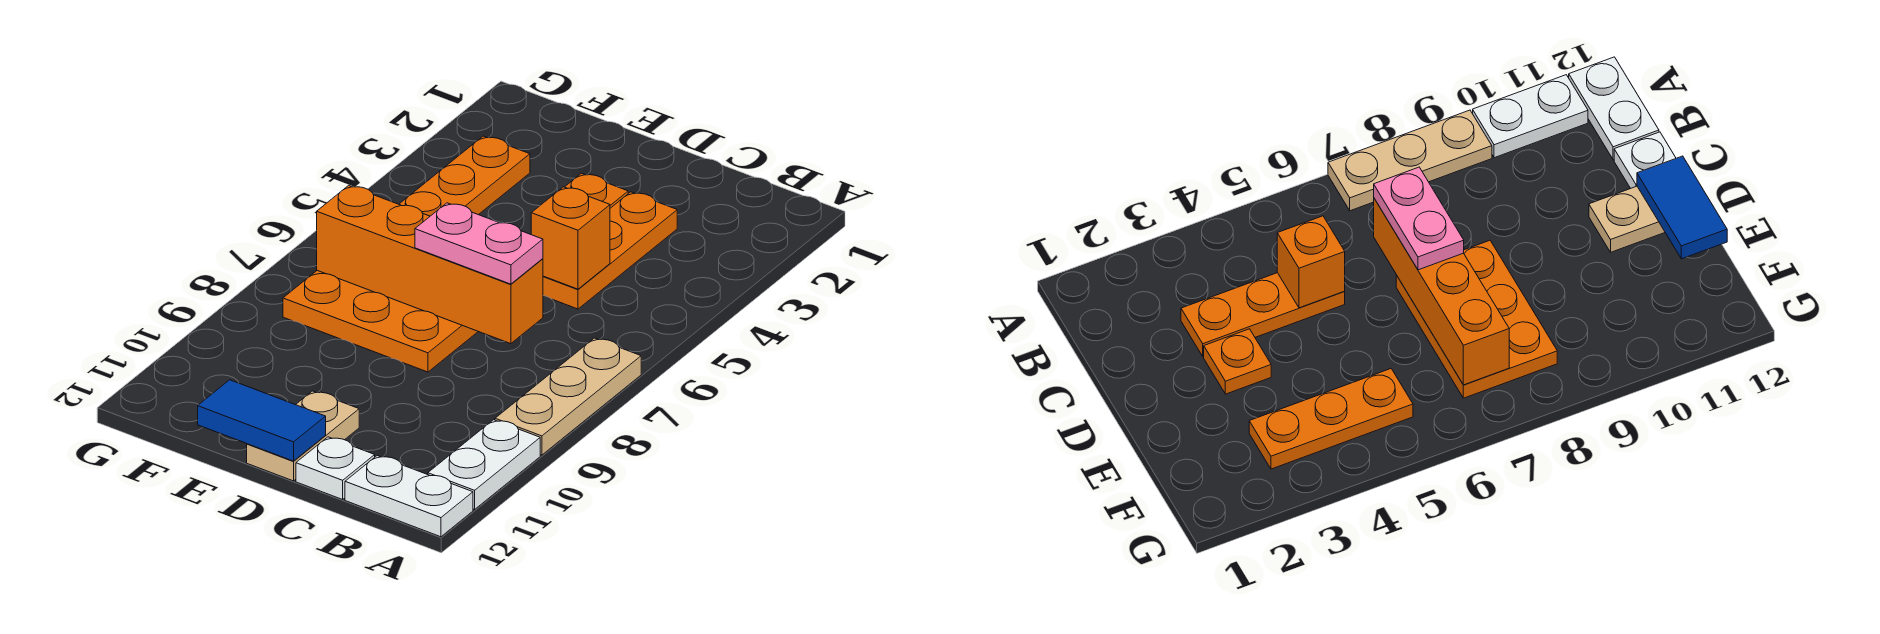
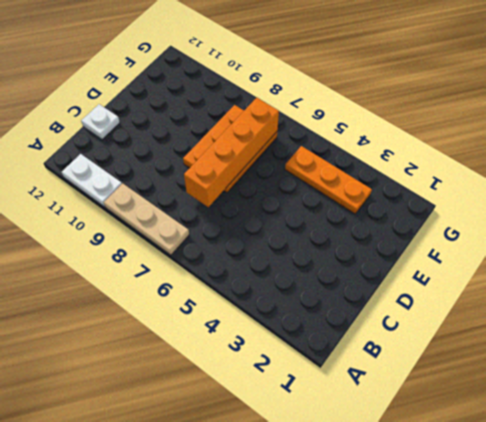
none -> white 1x2 plate [345,456,473,537]
none -> orange 1x3 plate [543,192,677,309]
none -> orange 1x1 plate [565,173,628,208]

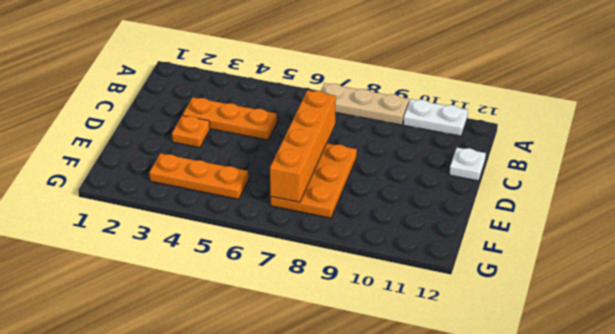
none -> white 1x2 plate [345,456,473,537]
none -> tan 1x2 plate [247,391,359,481]
none -> orange 1x1 brick [531,187,610,289]

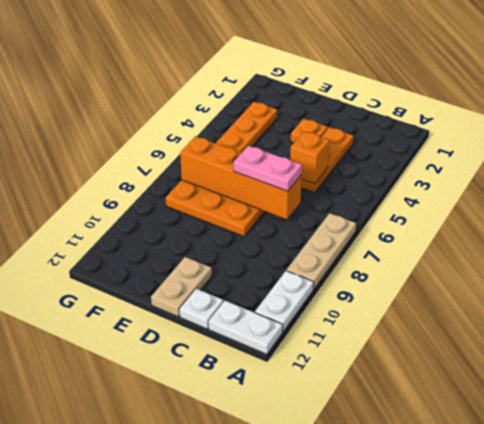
none -> blue 1x2 tile [198,380,326,461]

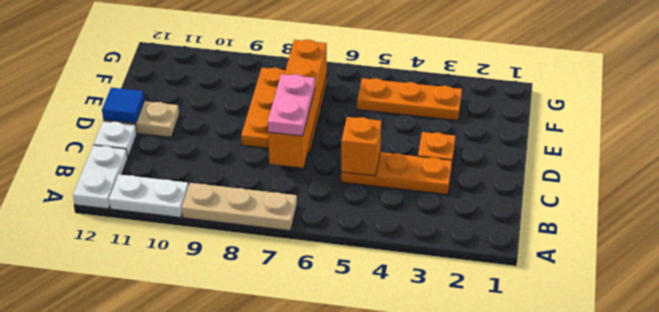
blue 1x1 tile [102,88,144,123] -> blue 1x2 tile [198,380,326,461]

